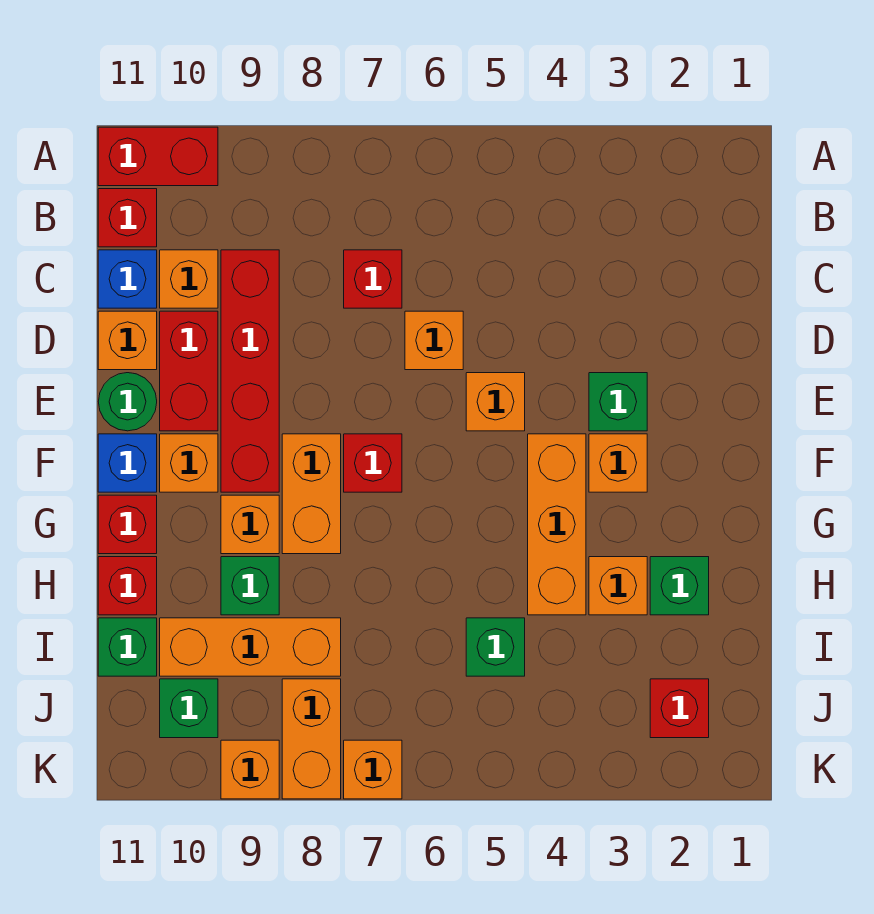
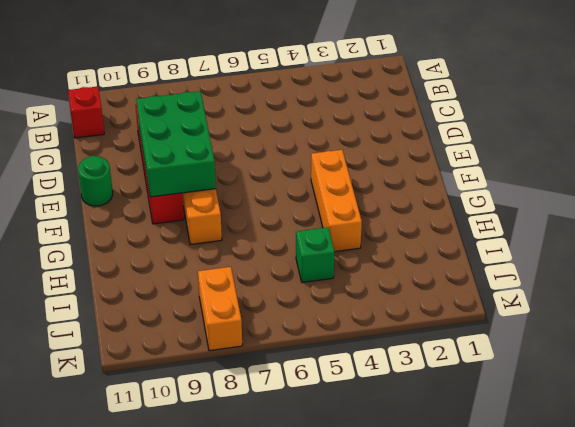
green 2x3 brick [136,91,216,197] -> none
none -> red 1x2 brick [98,127,218,186]
none -> red 1x1 brick [344,250,402,308]
none -> orange 1x1 brick [160,250,218,308]
none -> blue 1x1 brick [98,250,157,308]

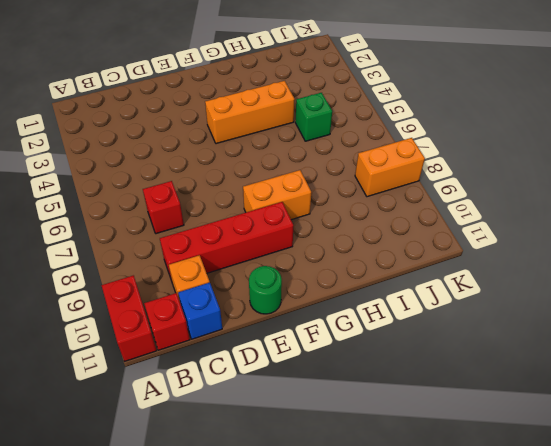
none -> orange 1x1 brick [405,311,463,370]
none -> red 1x2 brick [160,311,218,431]
none -> orange 1x1 brick [98,311,157,370]
none -> green 1x1 brick [589,373,647,431]

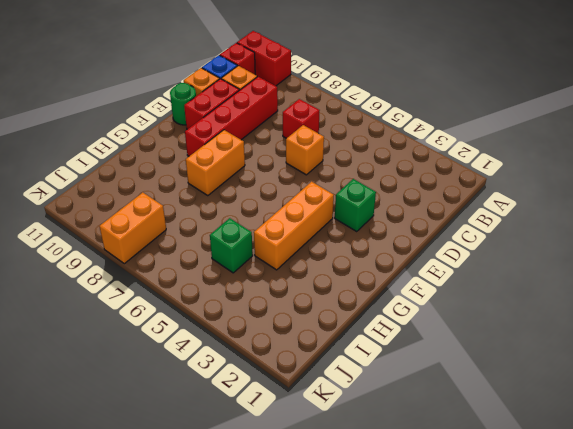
none -> orange 1x1 brick [466,373,525,431]
none -> orange 1x1 brick [589,434,647,492]
none -> red 1x1 brick [344,434,402,492]
none -> orange 1x1 brick [160,434,218,492]

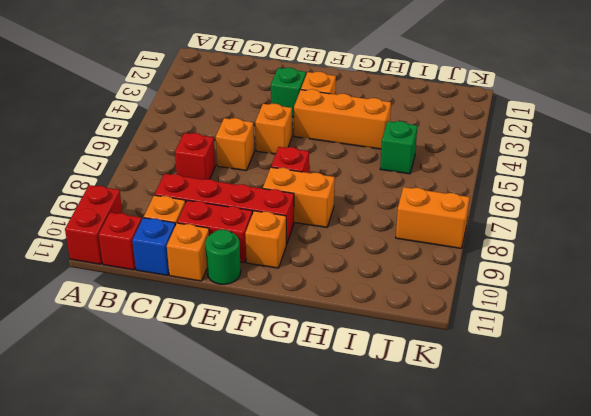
none -> blue 1x1 brick [98,434,157,492]
none -> orange 1x1 brick [221,495,279,554]
none -> red 1x1 brick [98,495,157,554]
none -> green 1x1 brick [650,557,709,615]

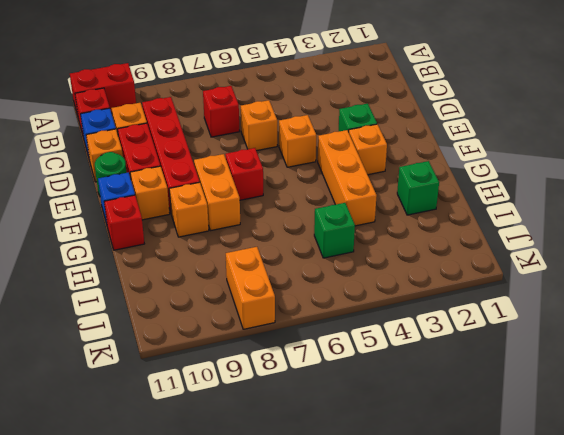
none -> orange 1x1 brick [589,557,647,615]
none -> green 1x1 brick [221,557,279,615]
none -> red 1x1 brick [98,557,157,615]
none -> orange 1x3 brick [160,618,341,676]

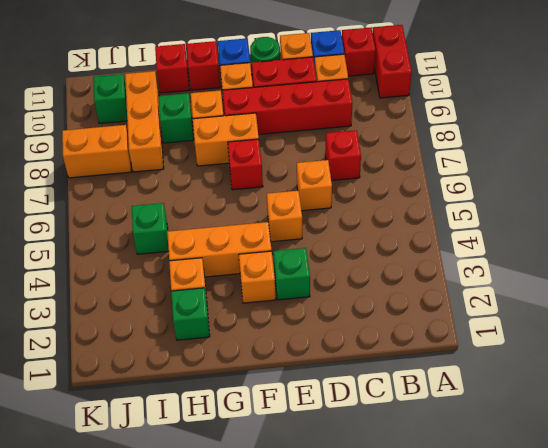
none -> green 1x1 brick [98,618,157,676]
none -> red 1x1 brick [650,679,709,738]
none -> orange 1x1 brick [344,740,402,799]
none -> orange 1x1 brick [221,740,279,799]

